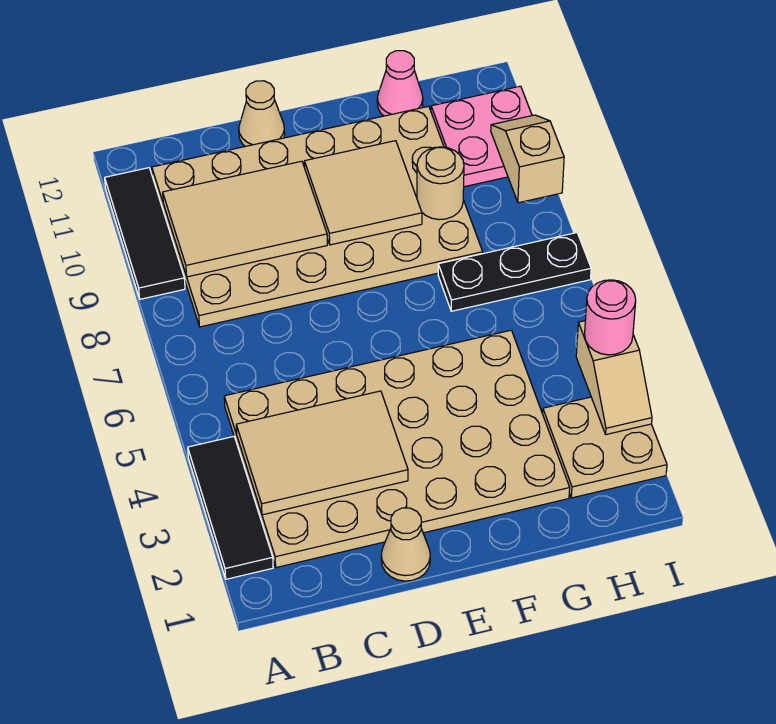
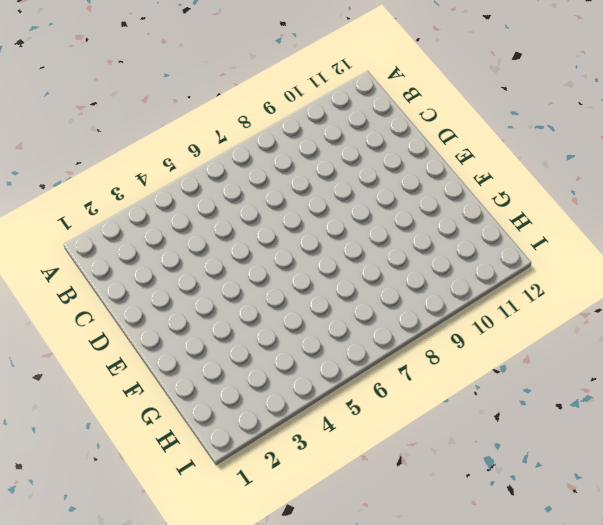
none -> black 1x3 tile [188,437,273,579]
none -> black 1x3 tile [105,168,185,299]
none -> tan 4x6 plate [224,330,570,568]

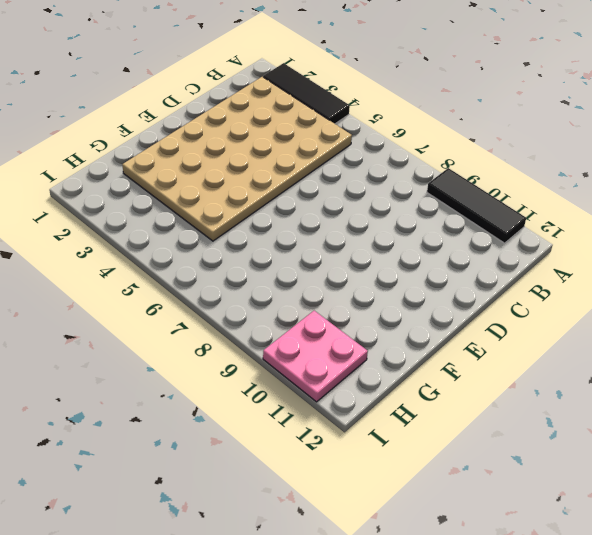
none -> tan 4x6 plate [152,106,483,327]
none -> tan 1x1 cone [381,508,430,581]
none -> tan 1x1 cone [239,81,285,146]

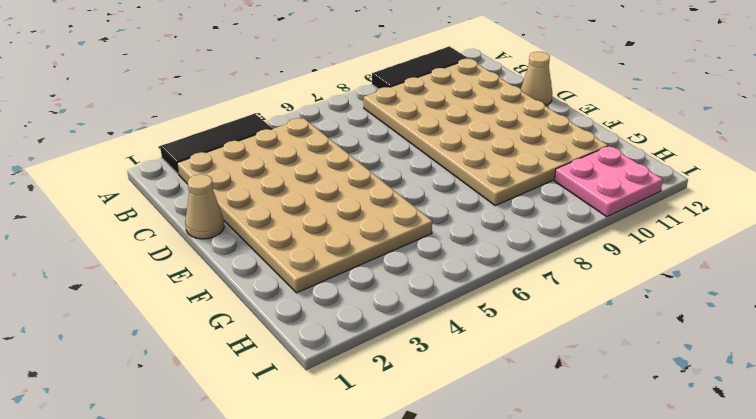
none -> black 1x3 plate [438,233,591,311]
none -> pink 1x1 cone [377,51,423,116]
none -> tan 2x2 plate [543,397,667,498]

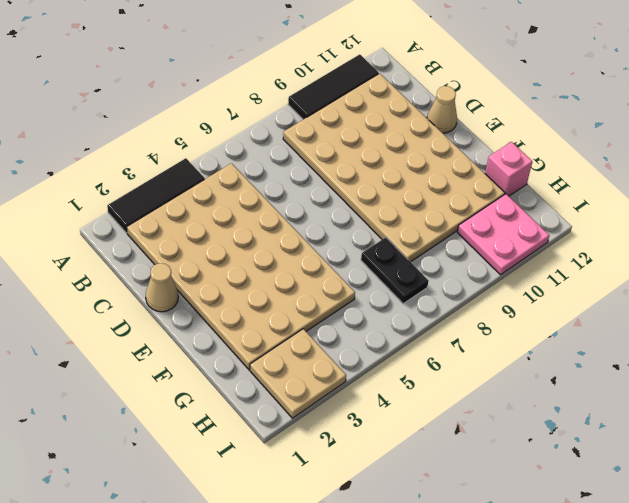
black 1x2 plate [361,238,428,304] -> black 1x3 plate [438,233,591,311]
pink 1x1 brick [485,142,532,196] -> pink 1x1 cone [377,51,423,116]
none -> tan 2x3 tile [236,391,408,515]
none -> tan 2x3 tile [163,161,327,277]
none -> tan 2x2 tile [304,141,422,245]

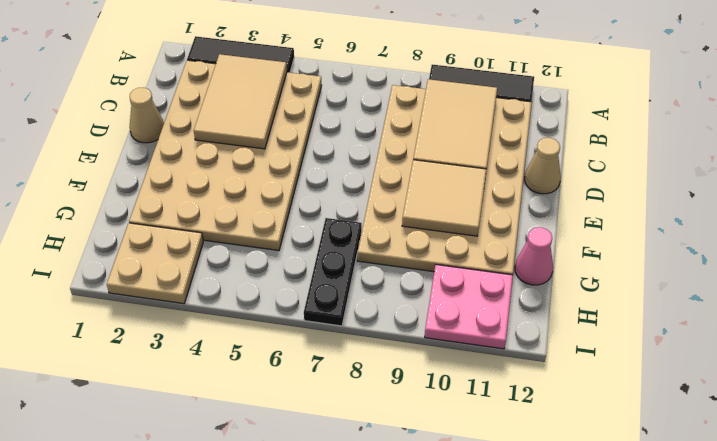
none -> tan 1x1 round brick [417,147,464,220]
none -> tan 1x2 slope [576,321,652,434]
none -> tan 1x2 slope [491,115,564,203]

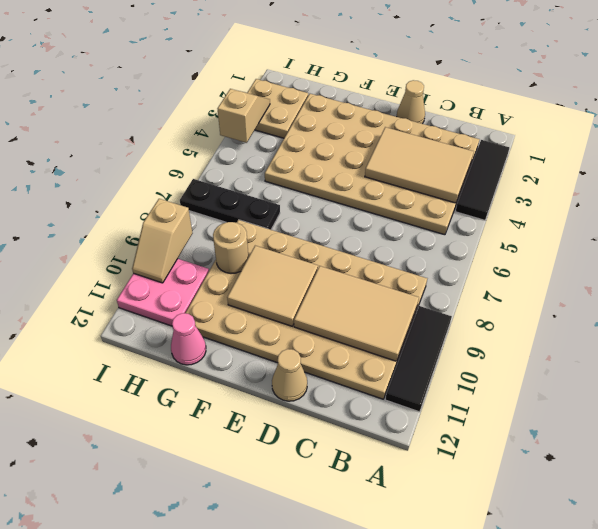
none -> pink 1x1 round brick [585,280,636,355]

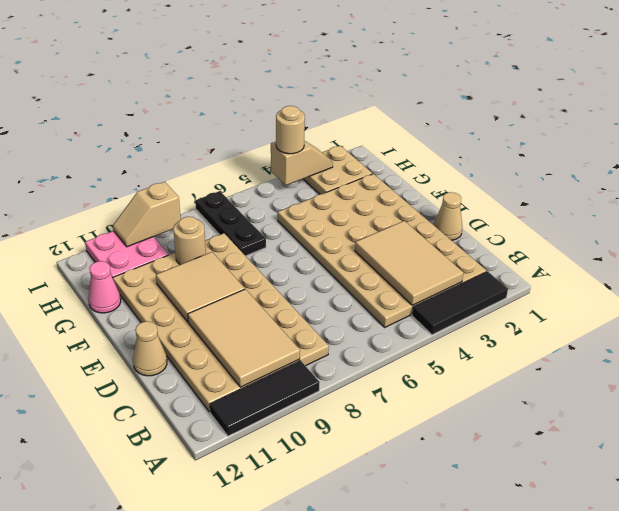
tan 1x1 round brick [276,106,305,154] -> pink 1x1 round brick [585,280,636,355]

